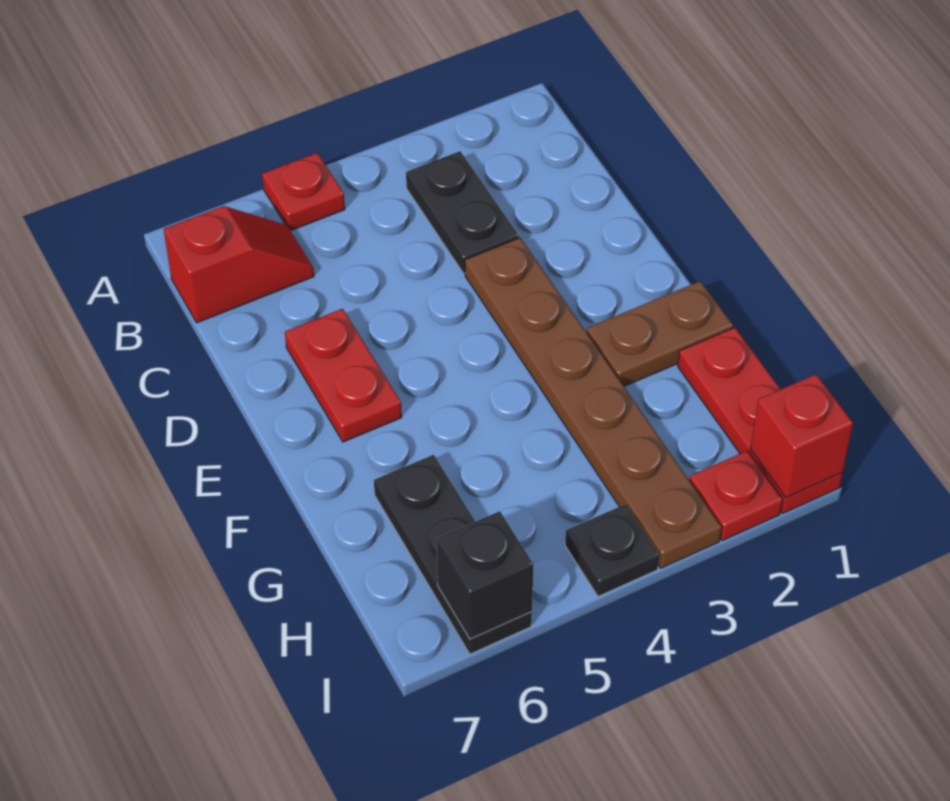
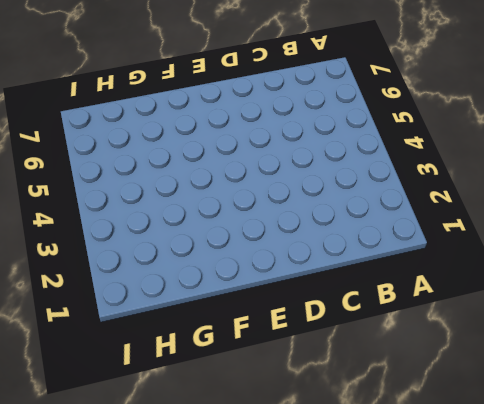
none -> red 1x1 plate [262,153,345,231]
none -> black 1x2 plate [406,151,519,273]
none -> red 1x2 slope [164,206,314,323]

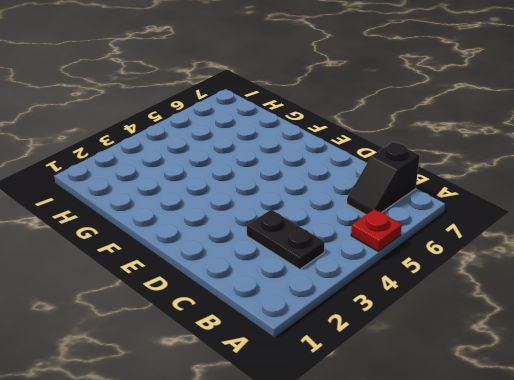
black 1x2 slope [347,142,420,214] -> red 1x2 slope [164,206,314,323]
none -> brown 1x6 plate [465,238,721,568]
none -> red 1x2 plate [285,309,402,442]
none -> brown 1x2 plate [587,281,733,386]

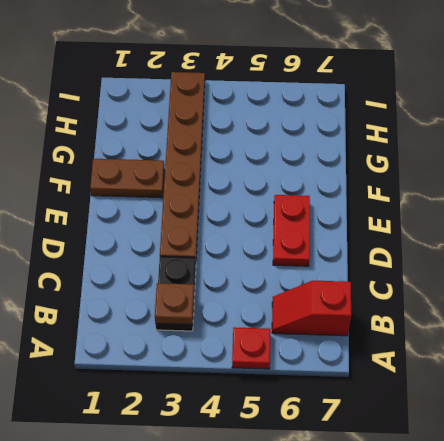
brown 1x1 plate [155,283,194,324] -> none
none -> red 1x3 plate [678,327,843,513]
none -> black 1x3 plate [374,455,532,654]
none -> red 1x1 plate [689,451,782,541]

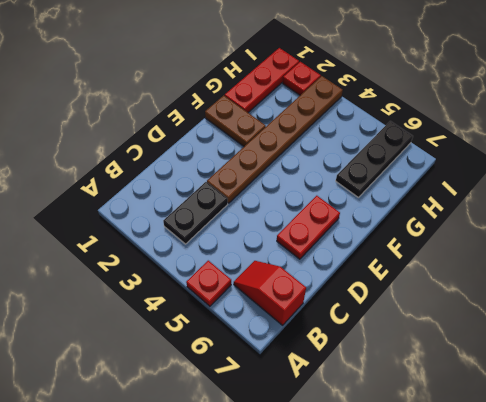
none -> black 1x1 plate [565,505,659,597]
none -> red 1x1 brick [750,374,853,498]
none -> black 1x1 brick [437,511,534,639]

